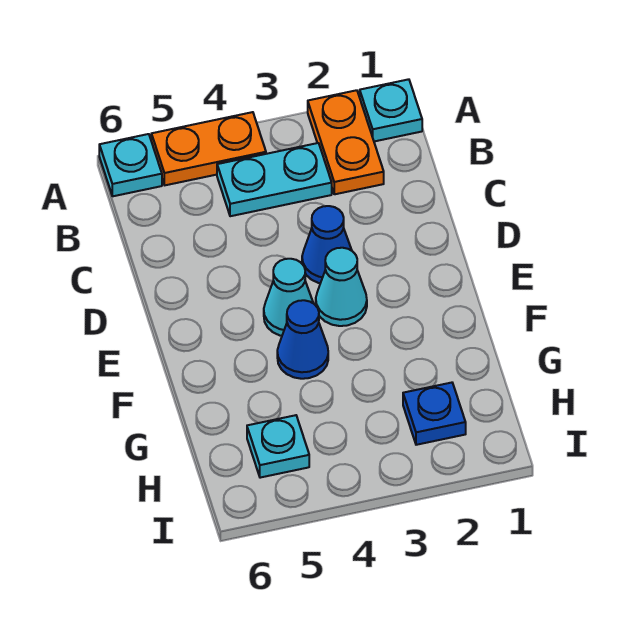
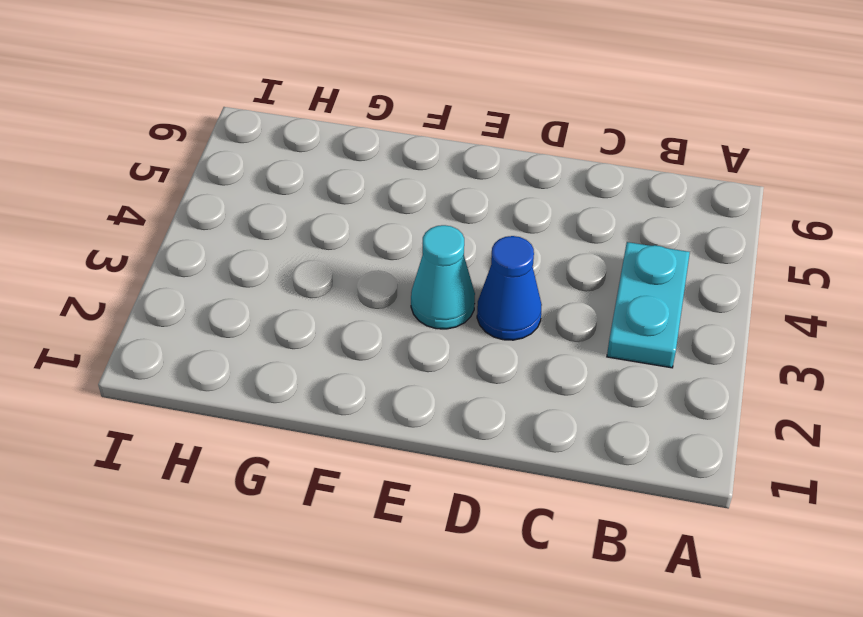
none -> cyan 1x1 plate [360,79,422,141]
none -> orange 1x2 plate [308,90,384,194]

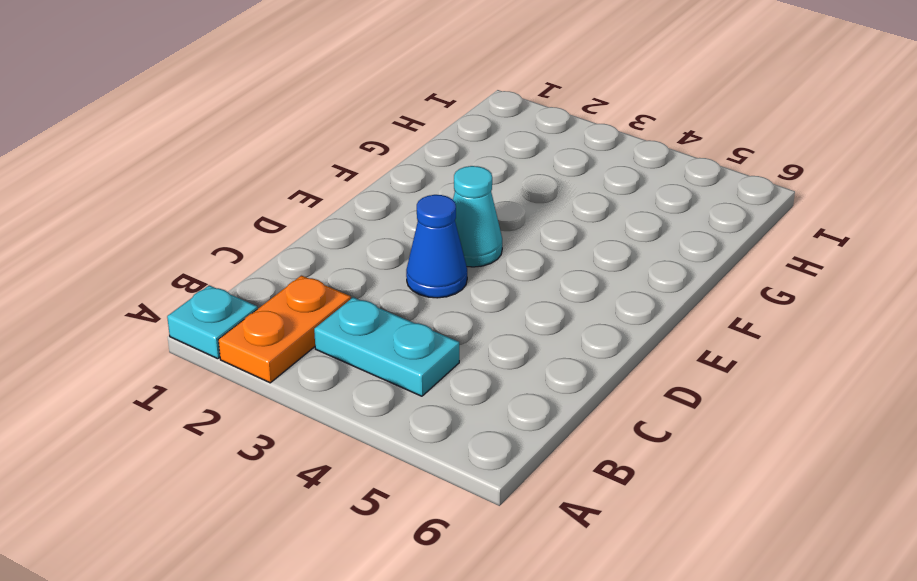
none -> orange 1x2 plate [151,112,266,185]
none -> cyan 1x1 plate [99,134,162,196]

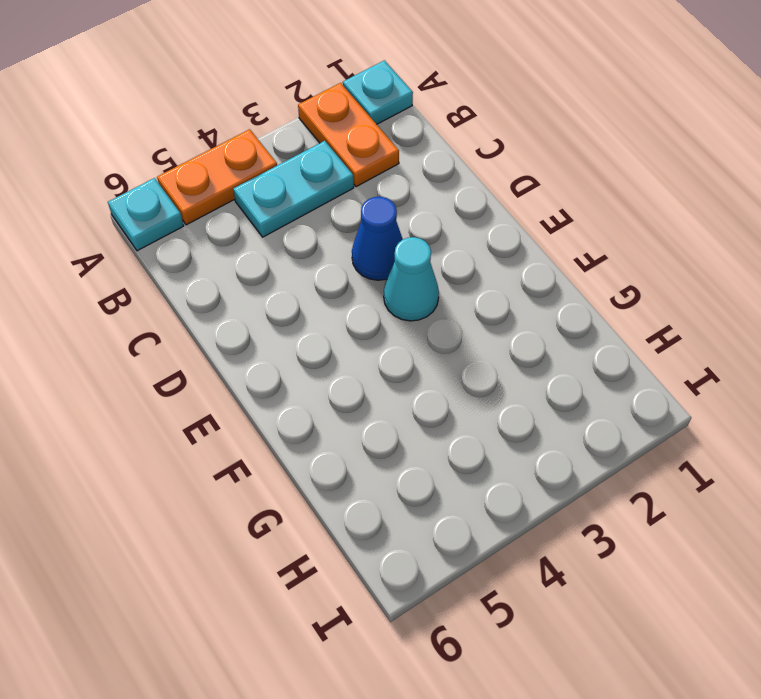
none -> cyan 1x1 cone [264,259,313,336]
none -> blue 1x1 cone [277,300,328,379]

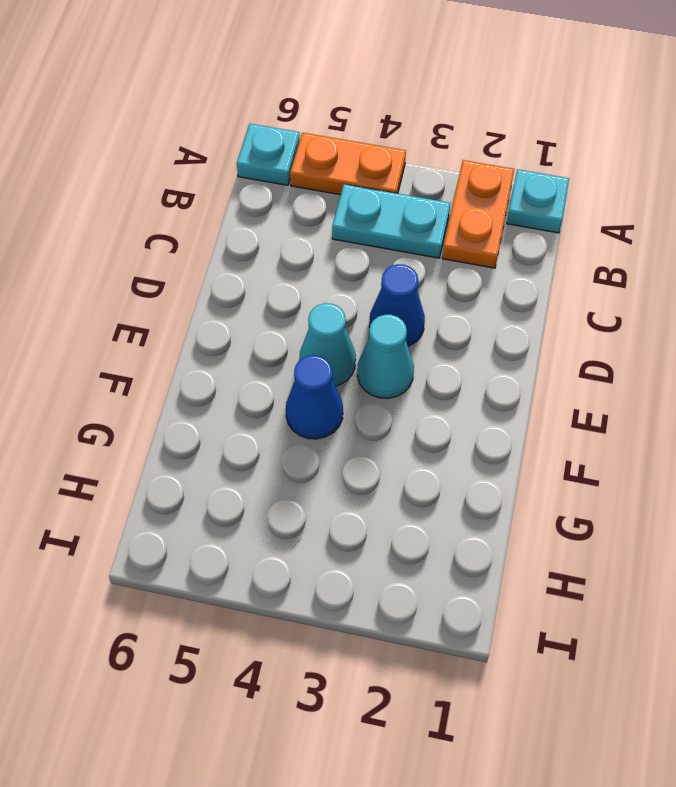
none -> blue 1x1 plate [403,383,466,445]
none -> cyan 1x1 plate [247,415,309,478]

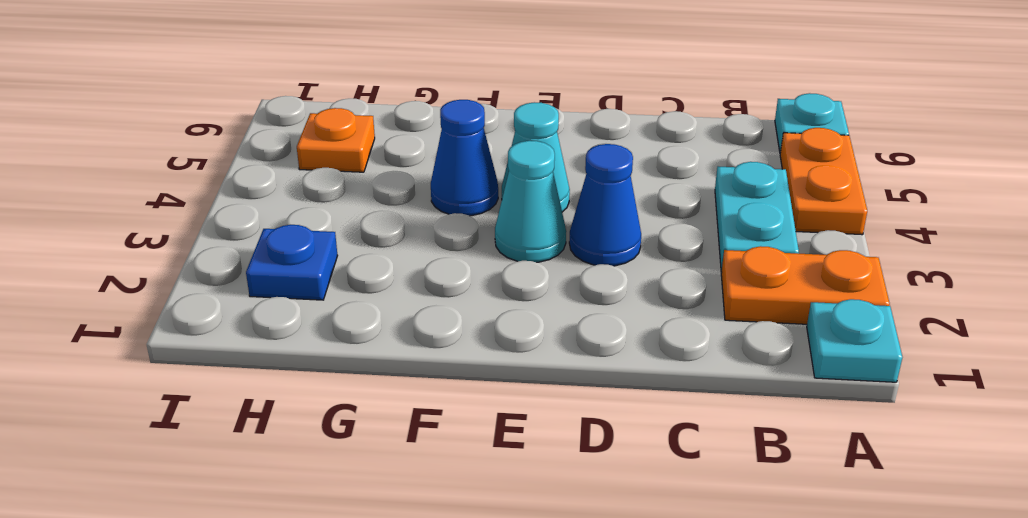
orange 1x1 plate [297,108,375,172] -> cyan 1x1 plate [247,415,309,478]

